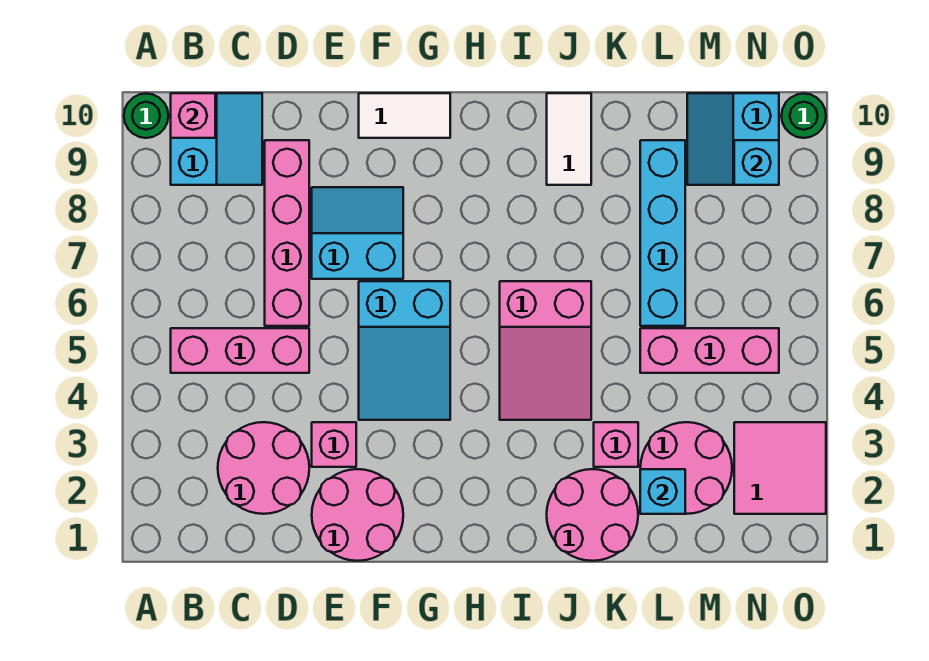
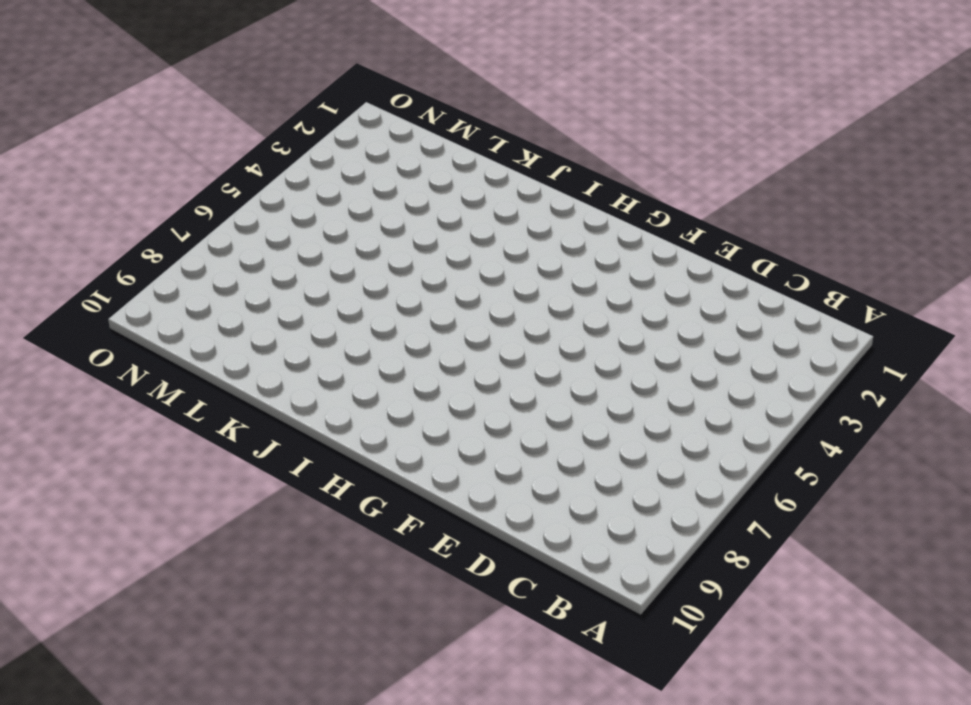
none -> green 1x1 round brick [124,93,168,138]
none -> pink 1x3 brick [171,328,309,373]
none -> cyan 2x2 slope [171,93,262,185]

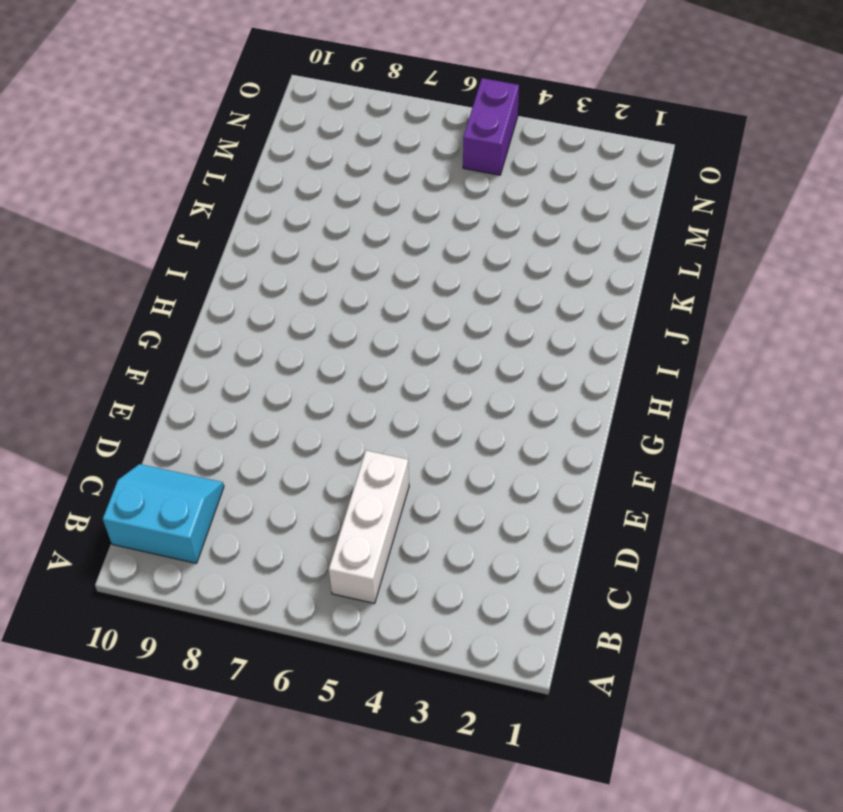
white 1x3 brick [329,451,409,603] -> pink 1x3 brick [171,328,309,373]
purple 1x2 brick [463,78,519,175] -> pink 1x3 brick [640,328,779,373]
none -> green 1x1 round brick [124,93,168,138]
none -> pink 2x2 round brick [218,422,309,514]
none -> pink 1x4 brick [265,140,309,326]

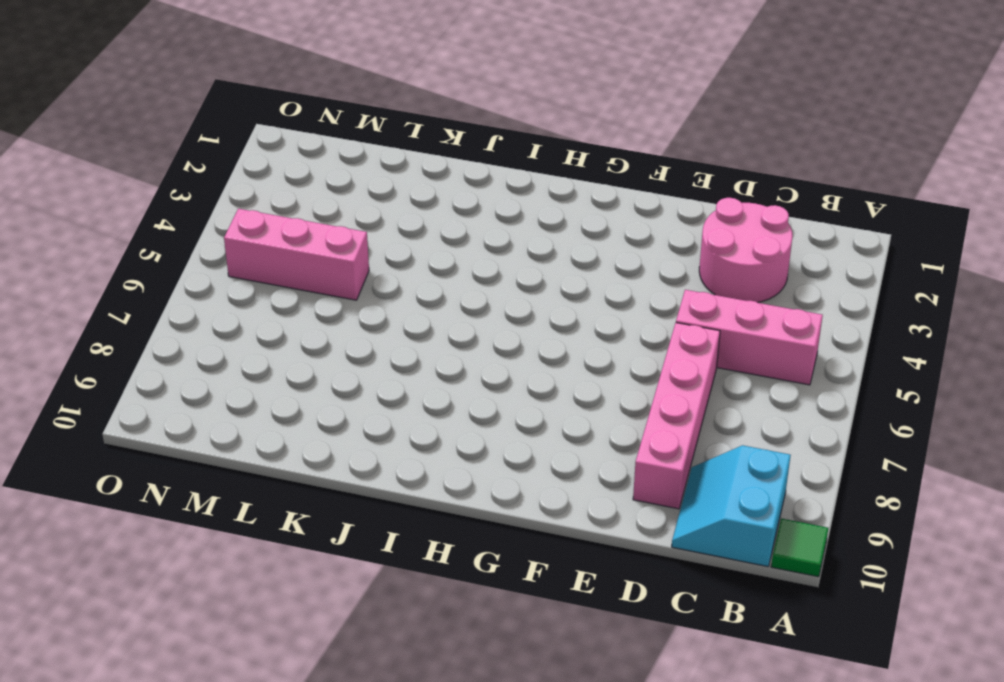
green 1x1 tile [771,518,828,577] -> green 1x1 round brick [124,93,168,138]
none -> pink 2x2 round brick [312,469,403,561]
none -> pink 1x1 brick [312,422,356,467]
none -> cyan 2x2 slope [312,187,403,279]

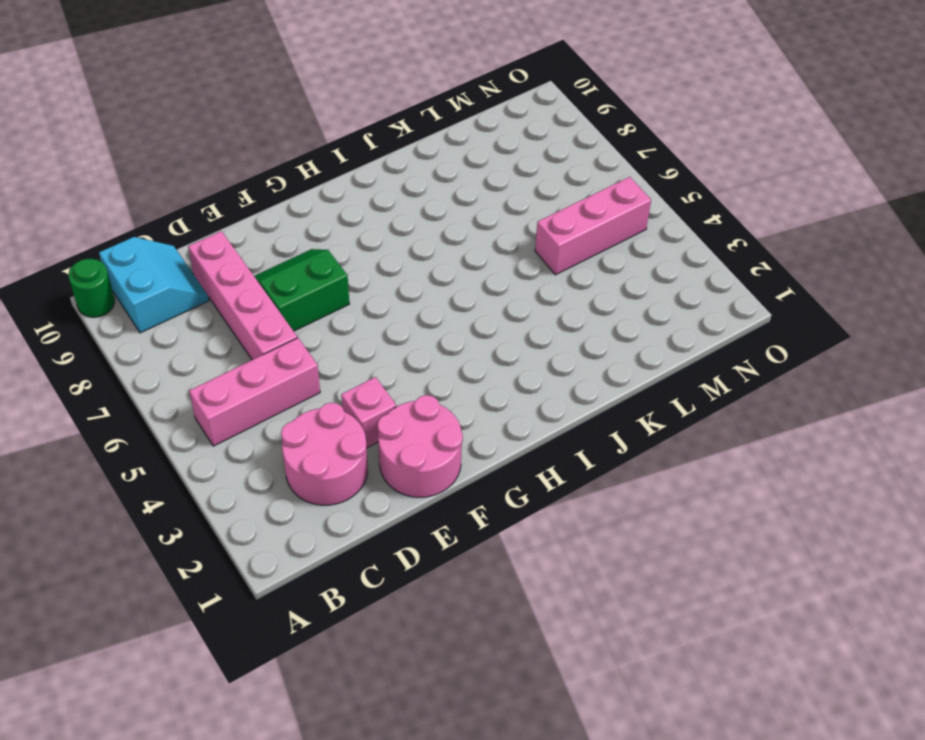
green 2x2 slope [254,249,349,331] -> cyan 2x2 slope [312,187,403,279]
none -> cyan 2x3 slope [359,281,450,420]
none -> white 1x2 tile [359,93,450,138]
none -> pink 2x3 slope [500,281,591,420]

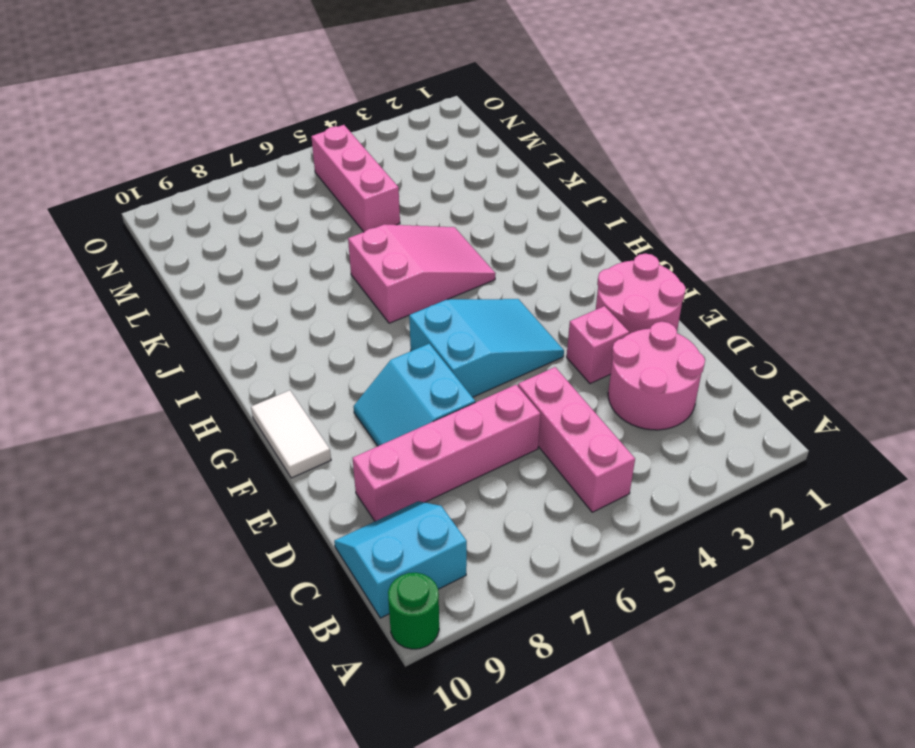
none -> pink 2x2 round brick [547,469,638,561]
none -> white 1x2 tile [547,93,591,185]
none -> pink 1x1 brick [594,422,638,467]

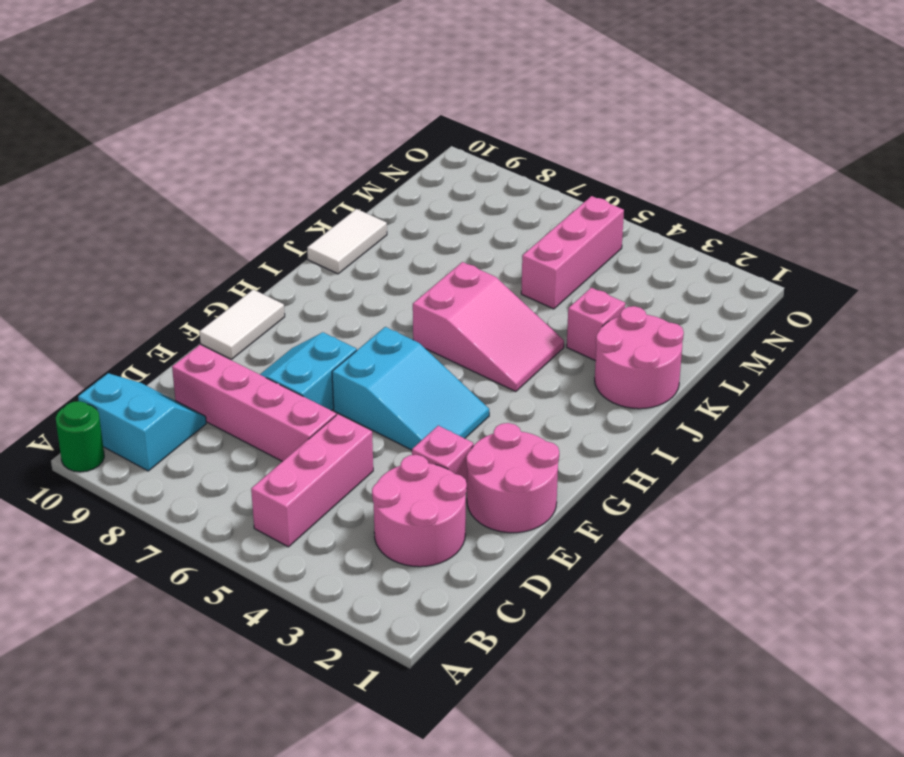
white 1x2 tile [307,209,387,274] -> white 1x2 tile turned to [547,93,591,185]
none -> pink 2x2 round brick [641,422,732,514]
none -> cyan 1x4 brick [640,140,685,326]
none -> cyan 2x2 slope [687,93,779,185]

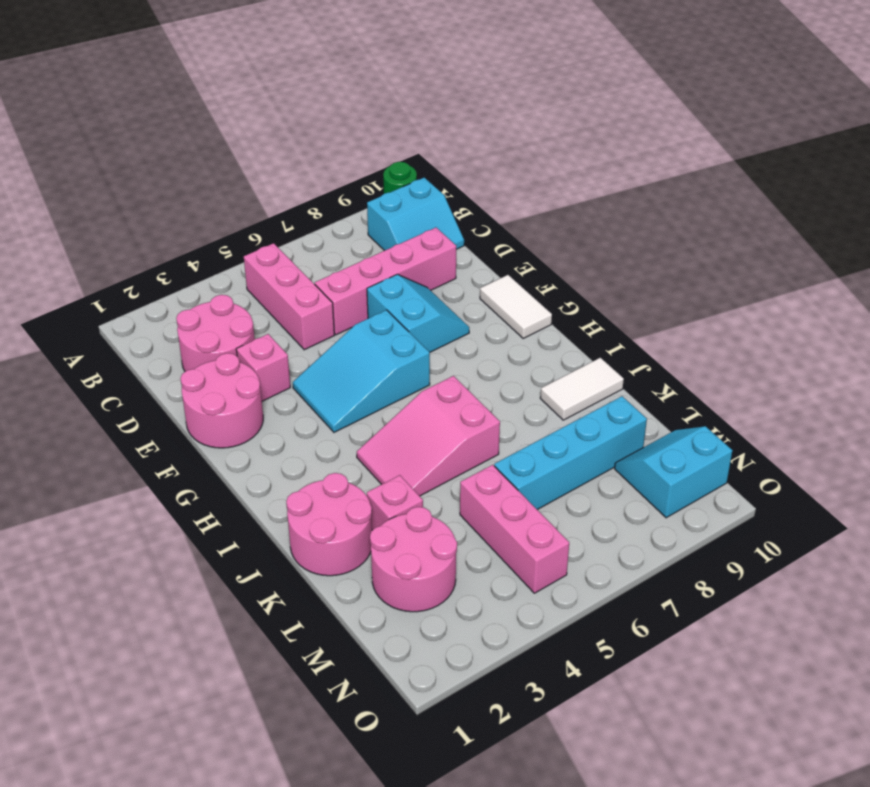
none -> pink 2x2 tile [734,422,826,514]
none -> green 1x1 round brick [781,93,826,138]
none -> pink 1x1 brick [171,93,215,138]

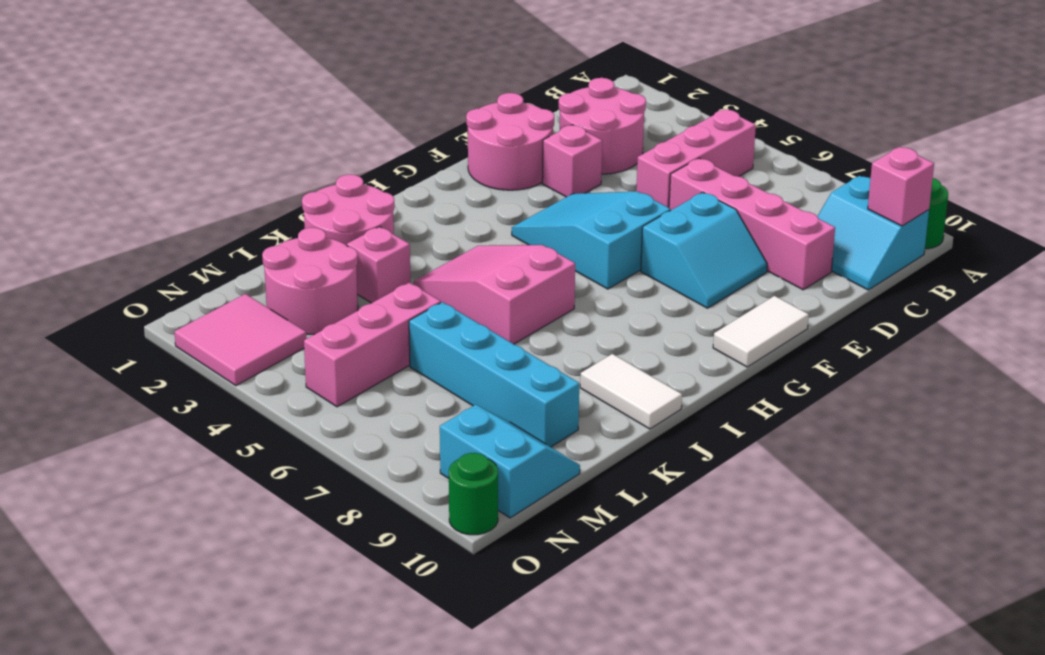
none -> cyan 1x1 brick [640,469,685,514]
none -> cyan 1x1 brick [734,140,779,185]

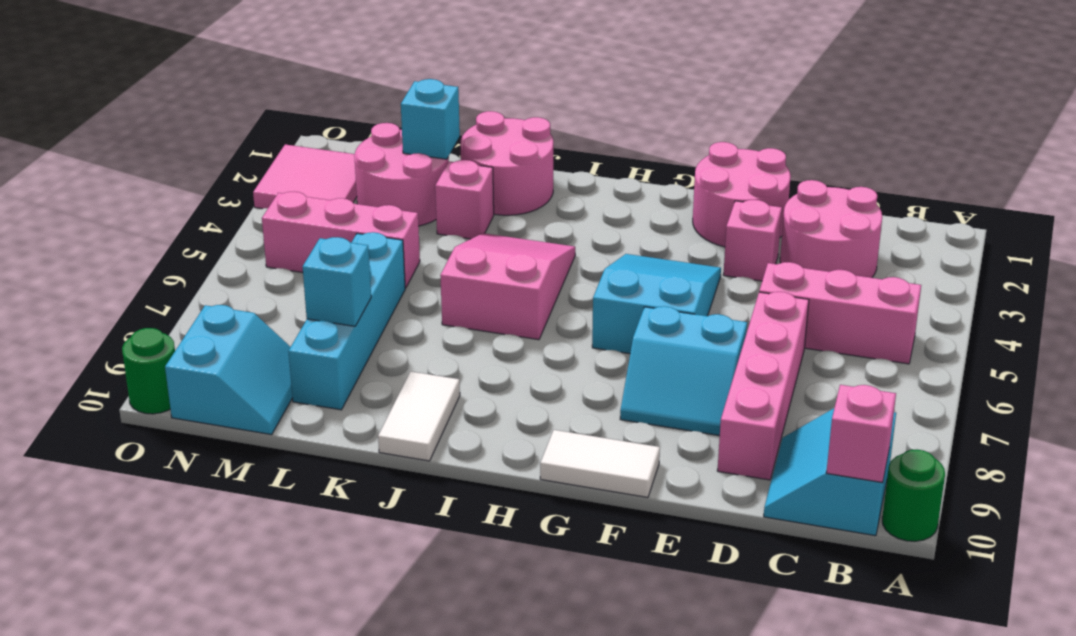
cyan 1x1 brick [303,237,371,326] -> cyan 1x1 brick moved to [734,140,779,185]

